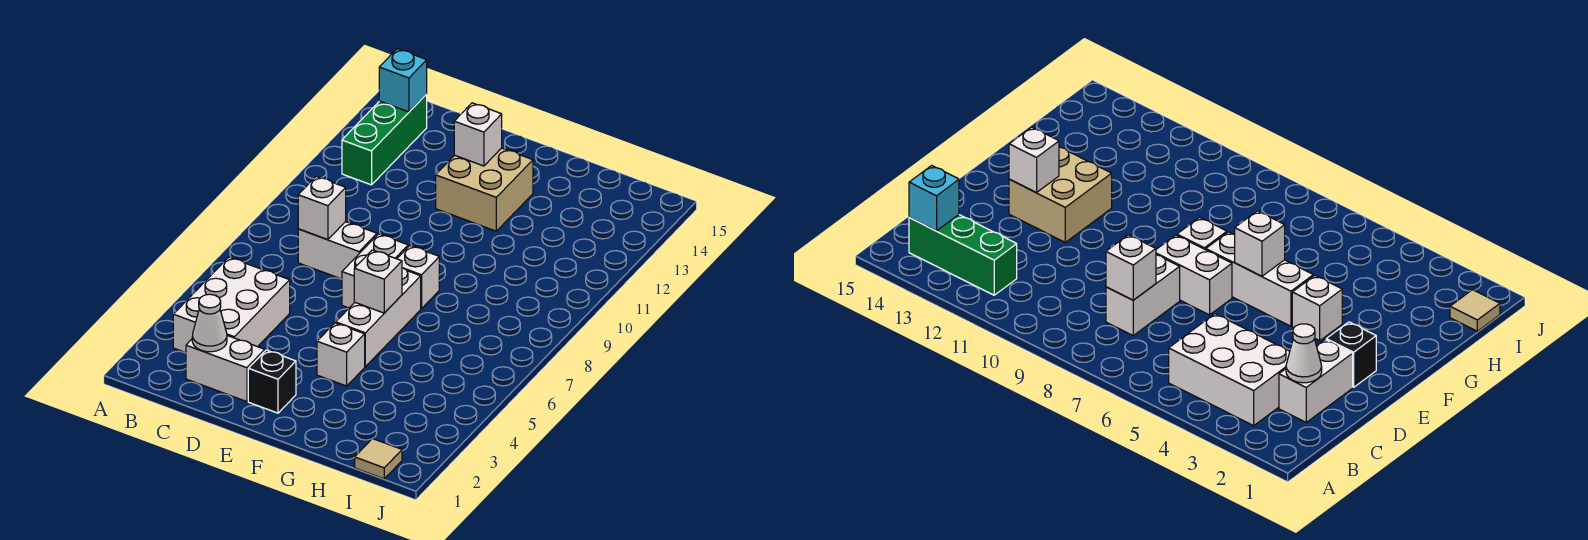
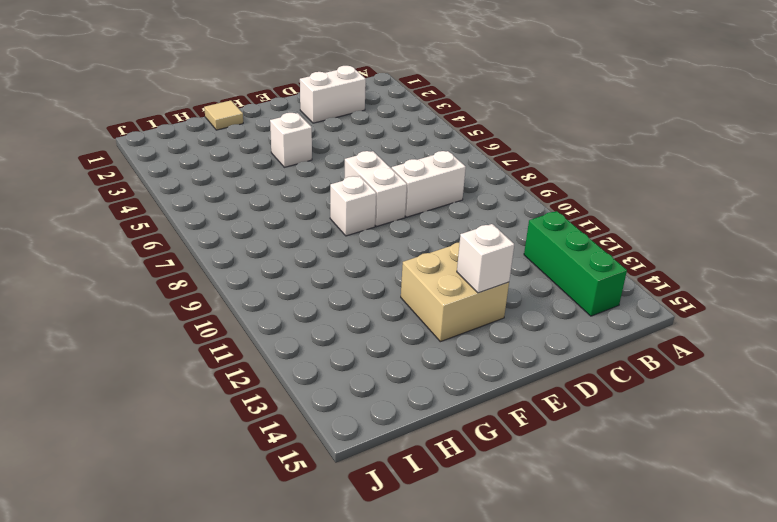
tan 1x1 tile [204,100,243,130] -> tan 1x1 tile moved to [355,439,402,479]
none -> white 2x3 brick [173,257,290,353]
none -> black 1x1 brick [248,350,296,413]
none -> white 1x3 brick [336,268,421,367]

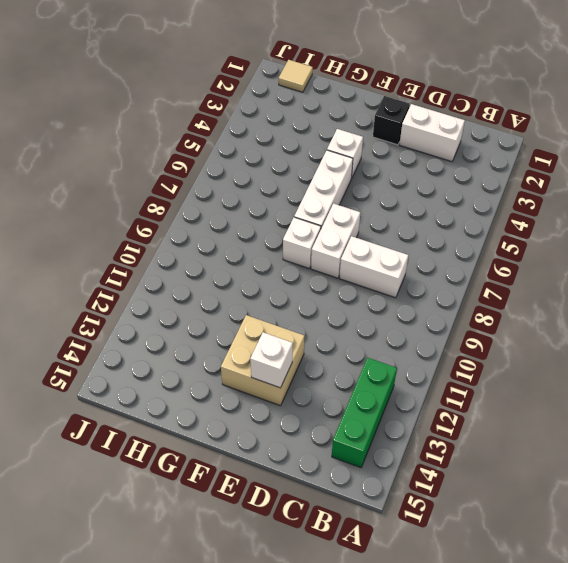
none -> white 2x3 brick [173,257,290,353]
none -> cyan 1x1 brick [379,49,427,112]
none -> white 1x1 cone [192,294,227,352]

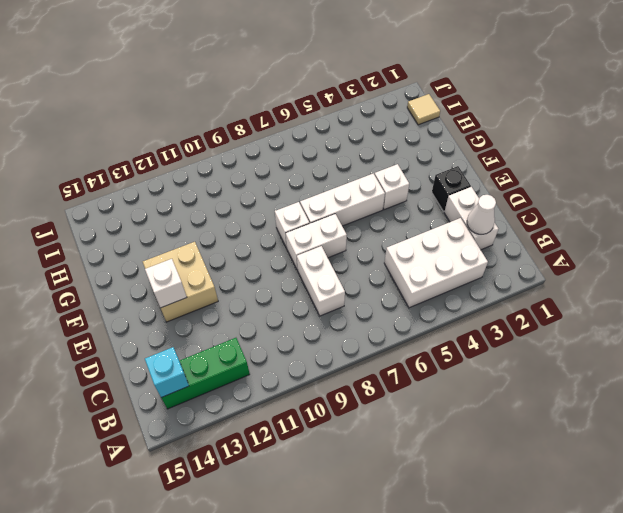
none -> white 1x1 brick [298,176,346,240]
none -> white 1x1 brick [354,250,402,313]

